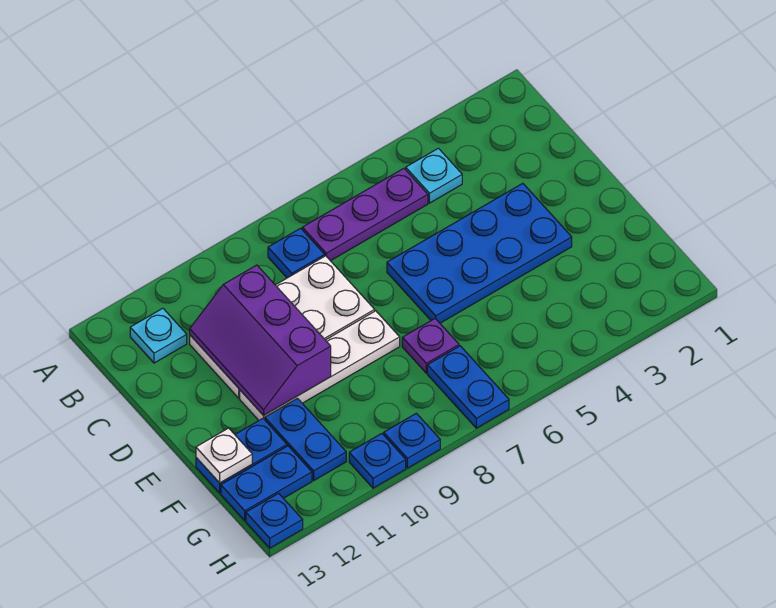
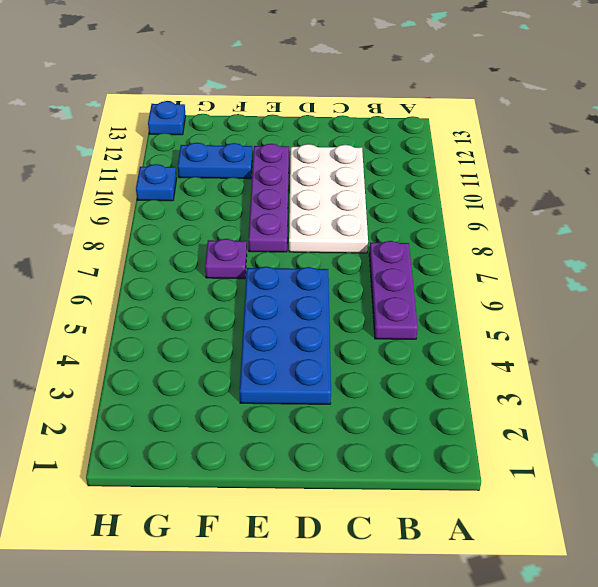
purple 1x4 plate [248,144,289,252] -> white 1x4 plate [240,311,400,420]
none -> cyan 1x1 plate [406,148,462,203]
none -> blue 1x1 plate [268,228,325,278]
none -> cyan 1x1 plate [130,308,187,363]

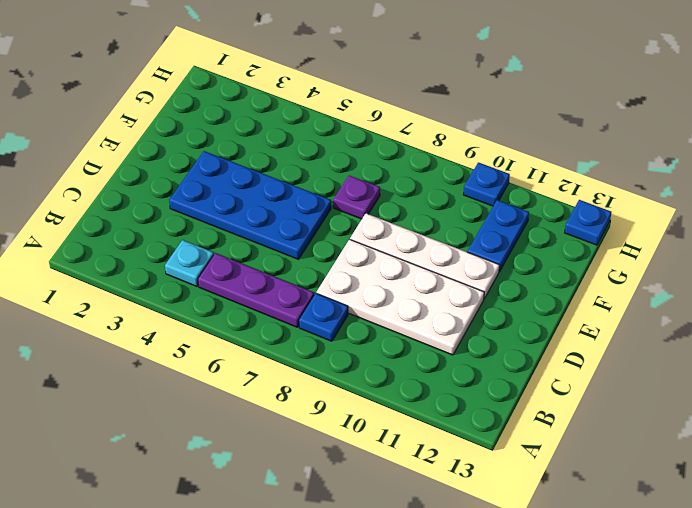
none -> cyan 1x1 plate [130,308,187,363]
none -> blue 1x2 plate [196,419,287,493]
none -> blue 1x2 plate [427,346,509,428]

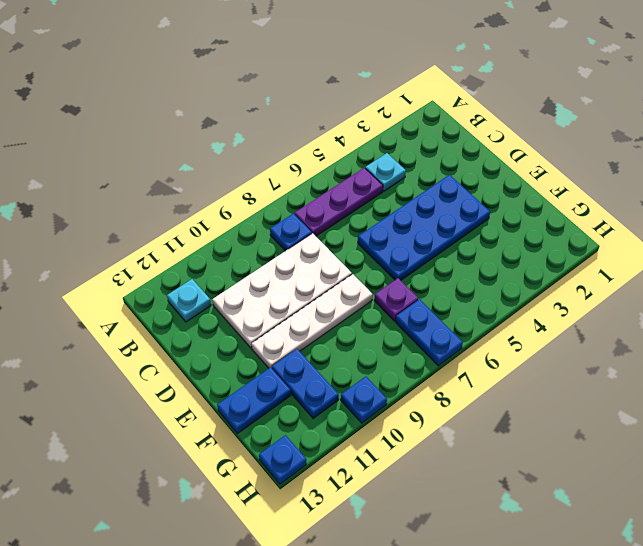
none -> blue 1x2 plate [221,446,312,520]
none -> blue 1x1 plate [384,413,440,468]
none -> purple 2x3 slope [190,265,331,416]

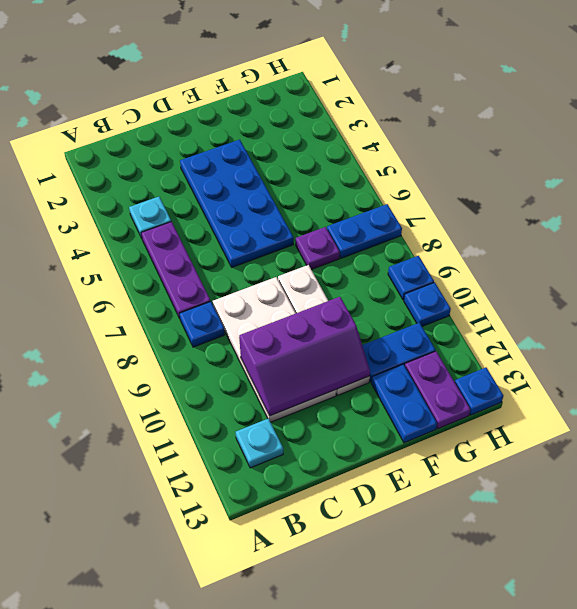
purple 1x2 plate [405,351,470,429] -> blue 1x2 plate [221,446,312,520]
none -> white 1x1 plate [196,428,252,483]

